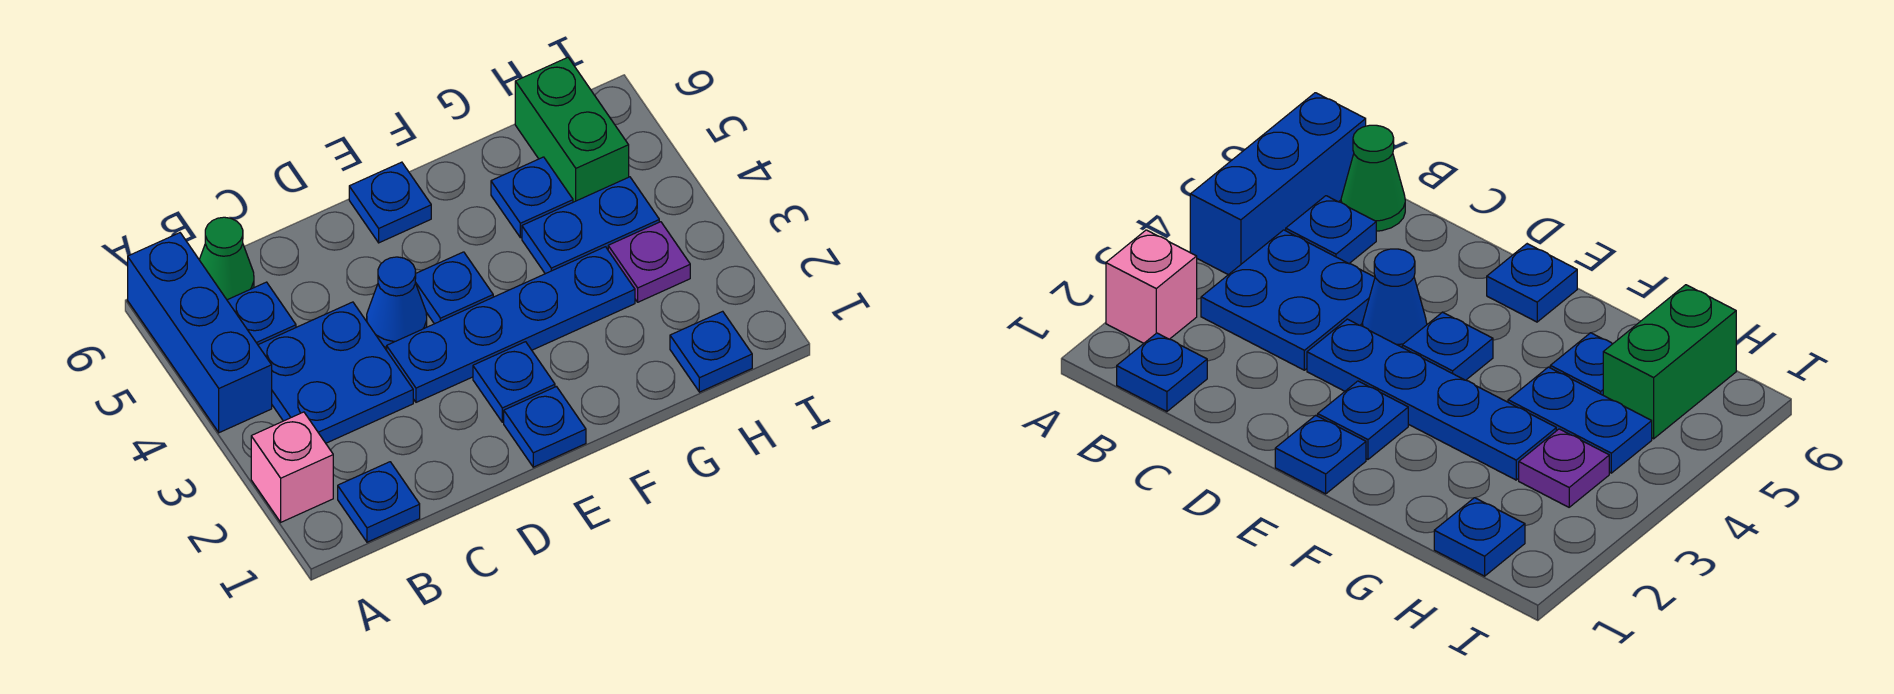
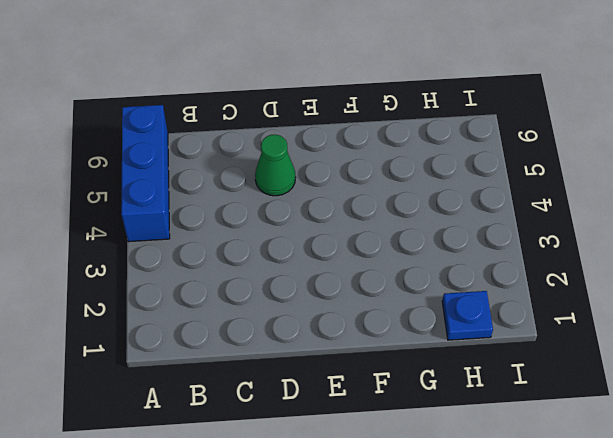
green 1x1 cone [255,135,296,196] -> green 1x1 cone moved to [199,217,254,300]
none -> pink 1x1 brick [251,412,333,522]
none -> blue 1x1 plate [338,462,420,542]
none -> blue 2x2 plate [258,302,413,443]

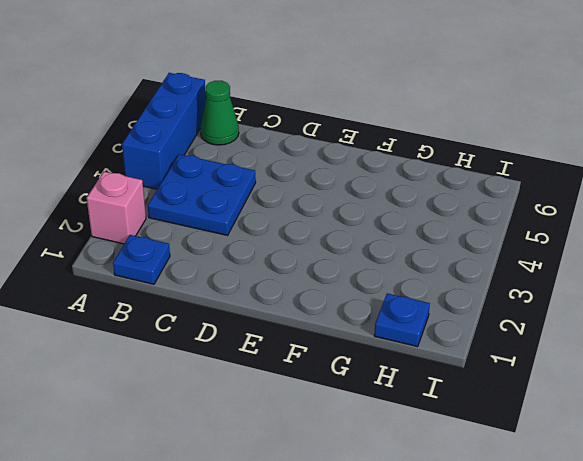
none -> blue 1x1 plate [227,282,296,345]
none -> blue 1x4 plate [387,247,635,402]
none -> blue 1x1 cone [367,257,427,347]

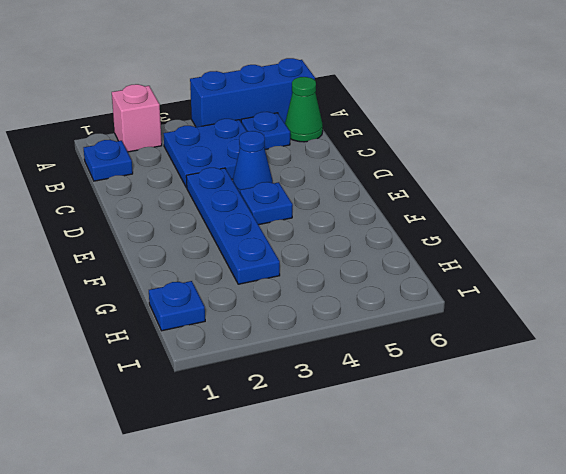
none -> blue 1x1 plate [504,387,586,467]
none -> blue 1x1 plate [473,342,555,422]
none -> blue 1x1 plate [349,162,431,243]

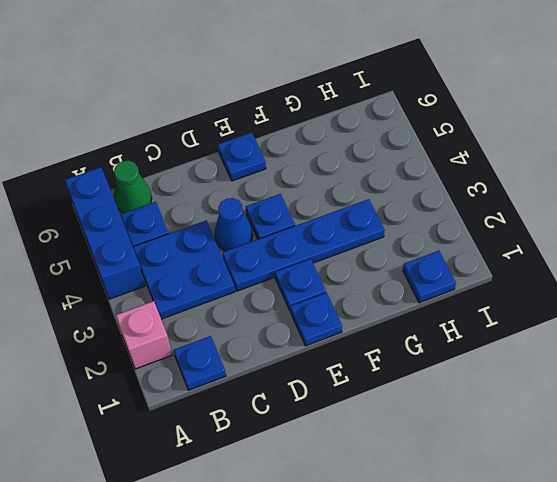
none -> blue 1x2 plate [522,177,659,274]
none -> blue 1x1 plate [491,157,573,238]
none -> purple 1x1 plate [608,222,690,302]

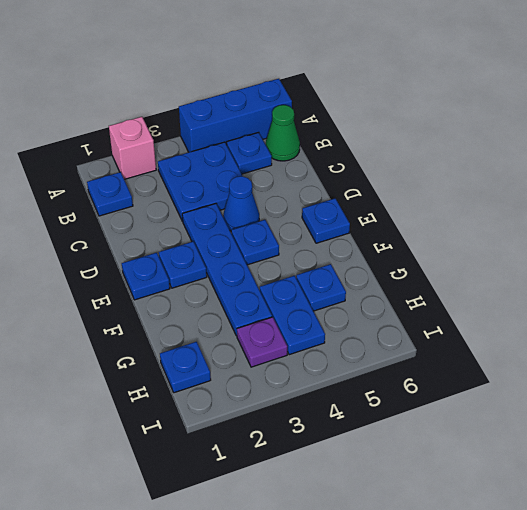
none -> green 1x2 brick [515,57,629,202]

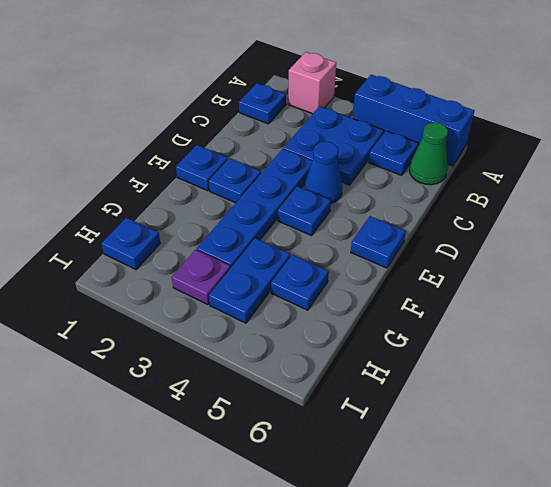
none -> green 1x2 brick [515,57,629,202]

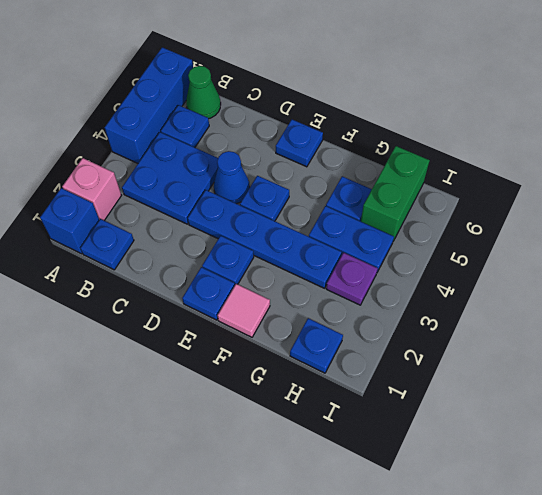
blue 1x1 brick [40,188,99,254] -> none
pink 1x1 tile [218,284,270,337] -> none

